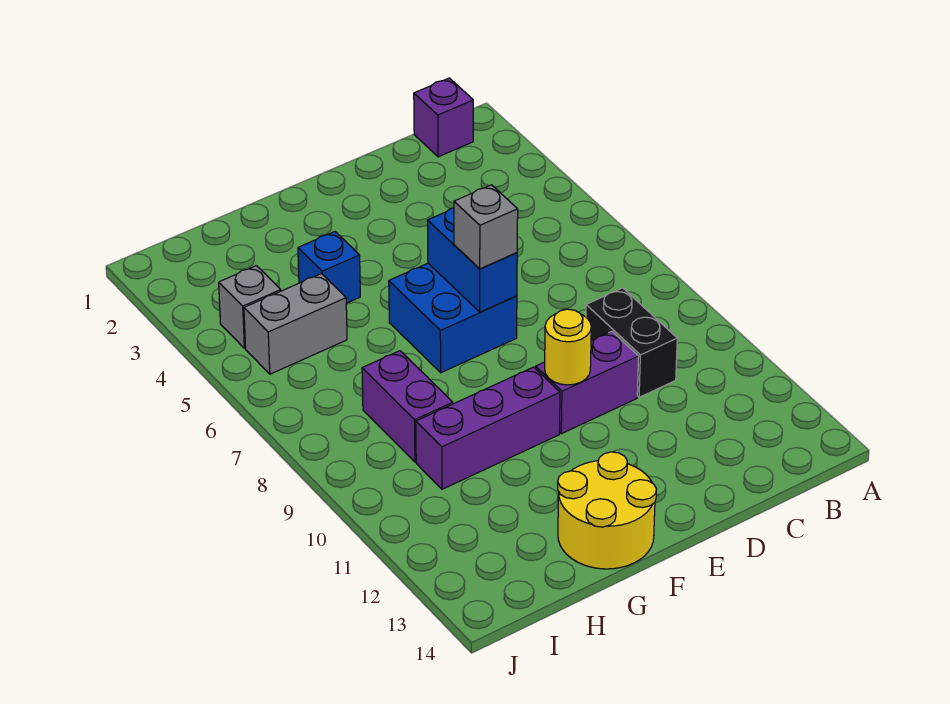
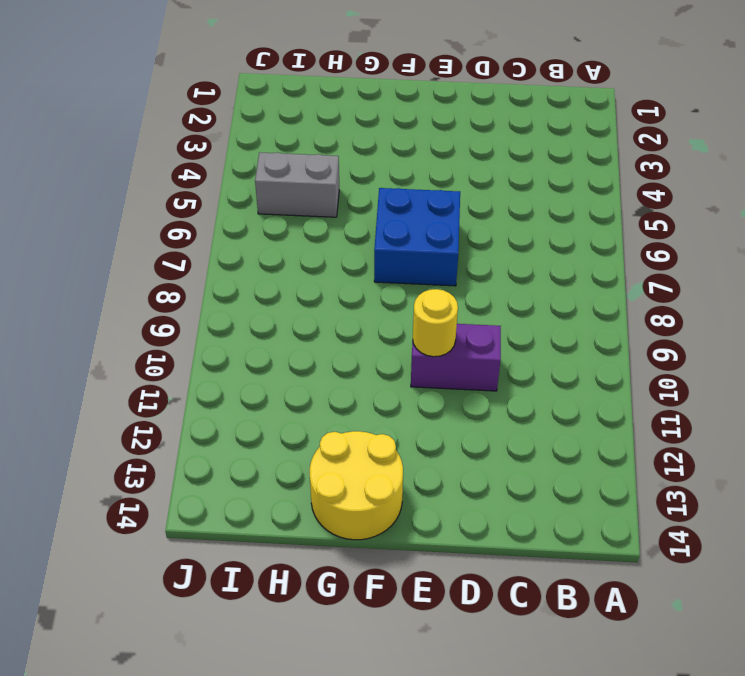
none -> purple 1x1 brick [414,78,473,157]
none -> black 1x2 brick [586,288,677,397]
none -> purple 1x3 brick [416,367,560,489]

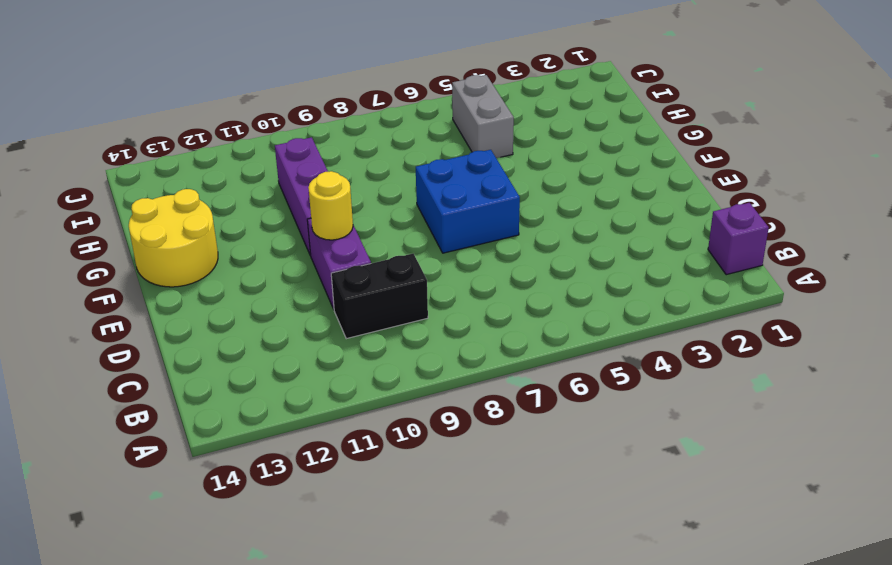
none -> blue 1x1 brick [298,232,360,303]
none -> purple 1x2 brick [362,351,453,462]
none -> grey 1x1 brick [219,266,281,348]

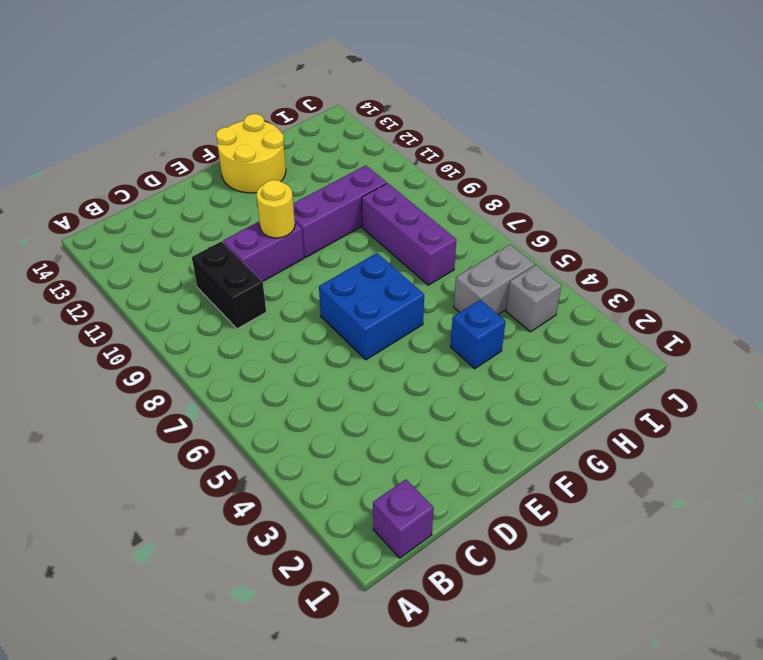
purple 1x3 brick [362,183,456,285] -> purple 1x2 brick [362,351,453,462]
none -> blue 1x2 brick [427,208,517,312]
none -> grey 1x1 brick [454,185,518,269]

